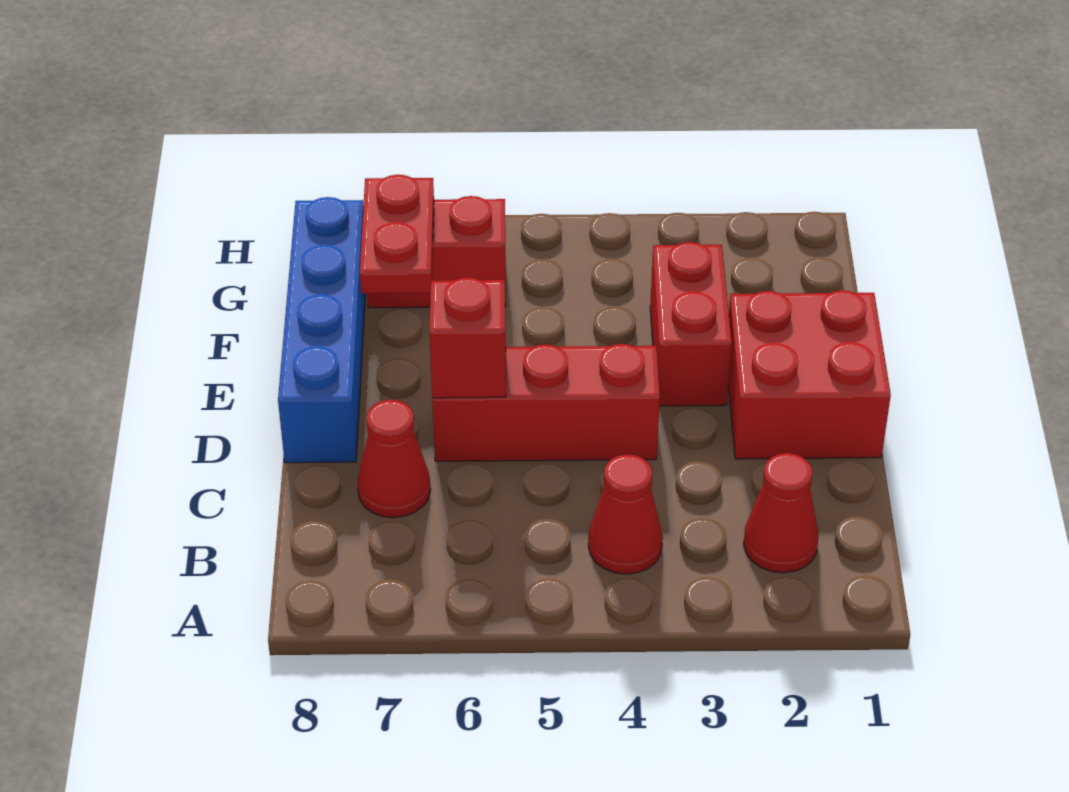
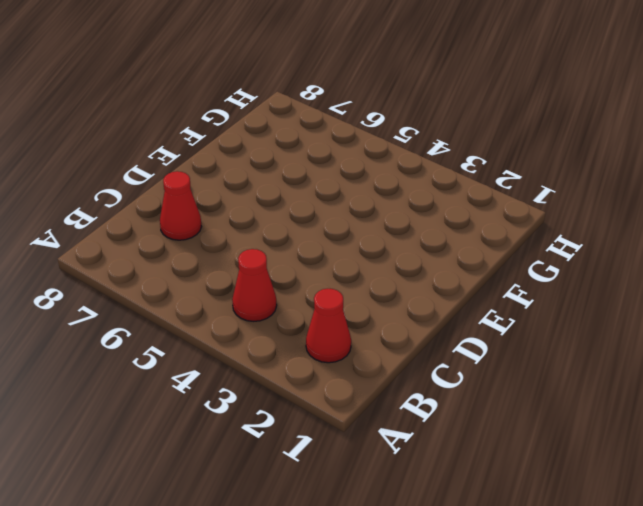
none -> red 2x2 brick [728,290,891,459]
none -> red 1x3 brick [432,344,660,461]

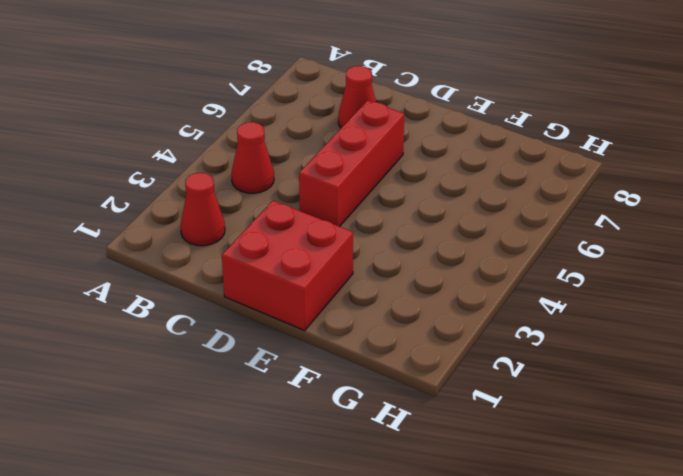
none -> blue 1x4 brick [278,197,365,463]
none -> red 1x2 brick [650,242,732,406]

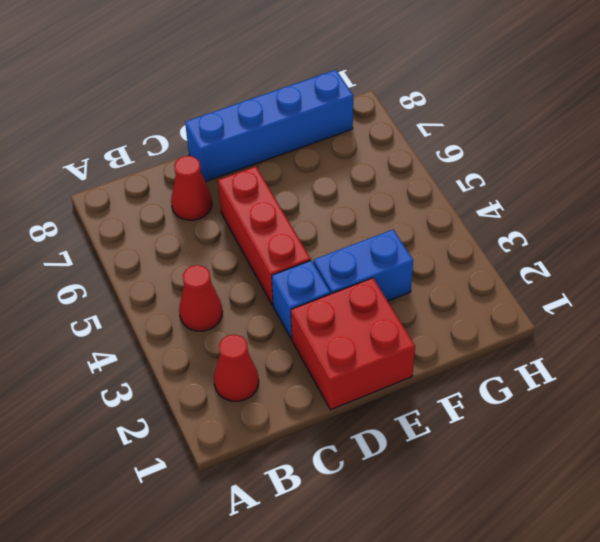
blue 1x1 brick [272,260,330,339] -> none
blue 1x2 brick [314,230,413,301] -> red 1x2 brick [650,242,732,406]
none -> red 1x2 brick [367,196,506,308]
none -> red 1x1 brick [429,277,506,398]

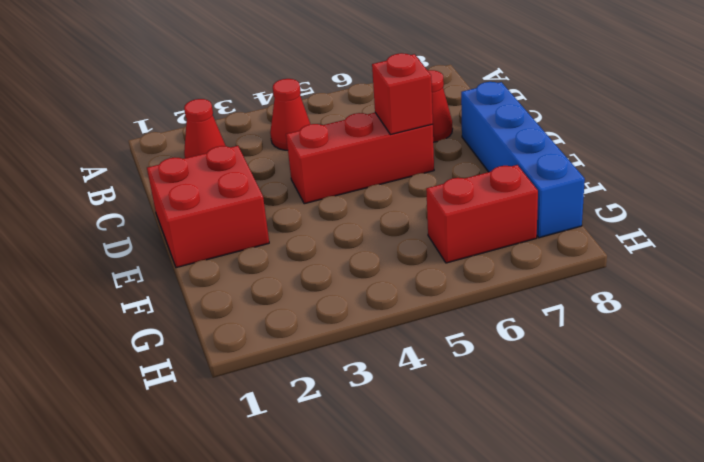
none -> red 1x2 brick [650,242,732,406]
none -> red 1x2 plate [360,175,434,294]

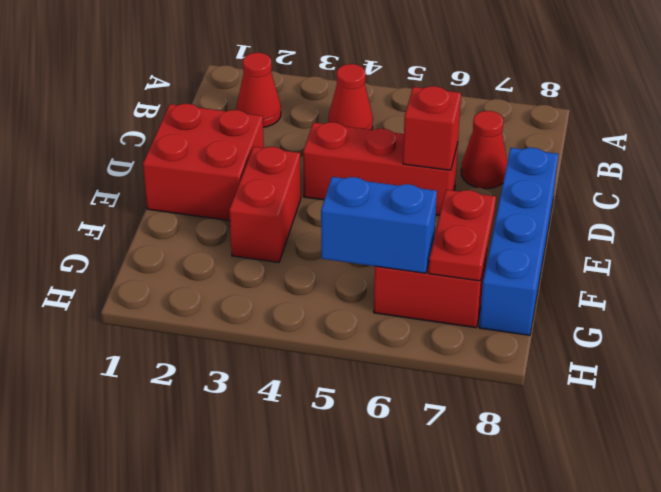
blue 1x2 brick [321,177,437,273] -> none

